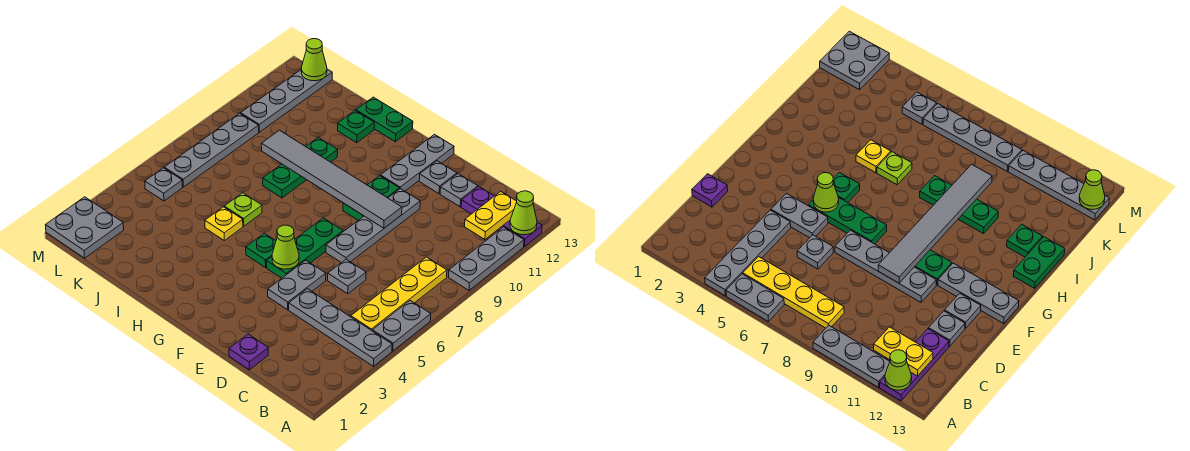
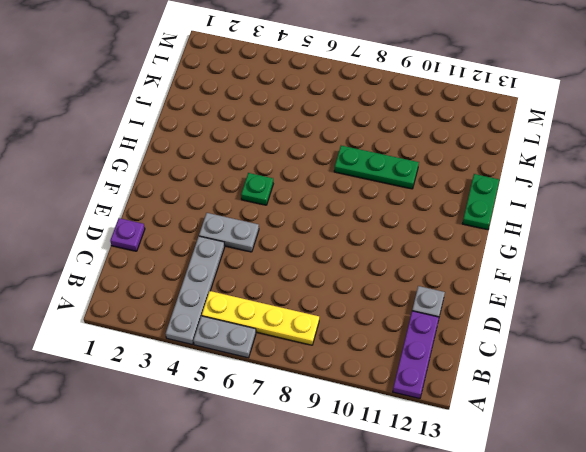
none -> grey 1x3 plate [449,227,524,290]
none -> grey 1x1 plate [328,259,366,294]
none -> grey 1x4 plate [326,189,420,263]

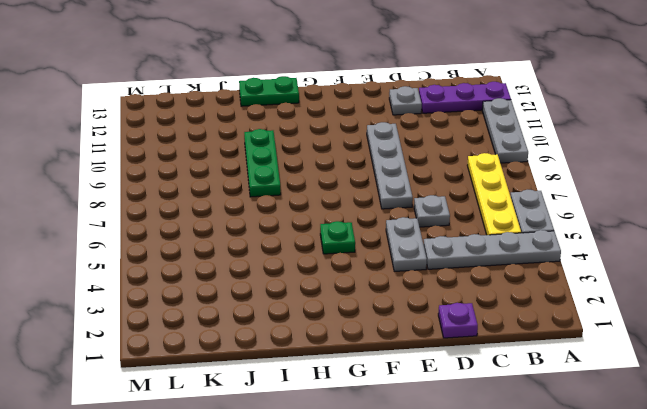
none -> grey 1x1 plate [419,161,457,194]
none -> green 1x3 plate [266,218,343,278]
none -> green 1x2 plate [343,176,399,220]

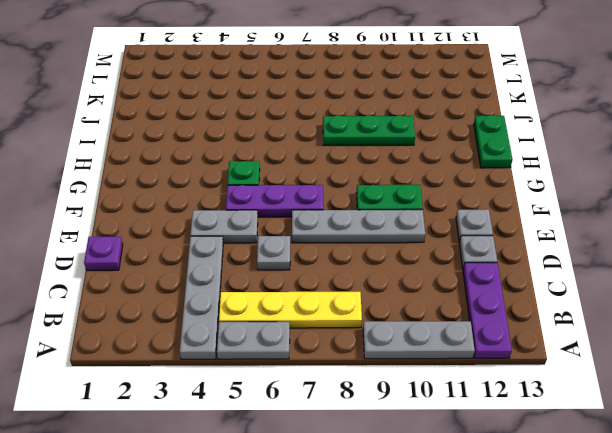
purple 1x3 plate [226,185,323,217] -> green 1x3 plate [266,218,343,278]
none -> grey 1x3 plate [380,135,454,191]
none -> yellow 1x1 plate [205,207,243,241]
none -> lime 1x1 plate [224,193,262,226]

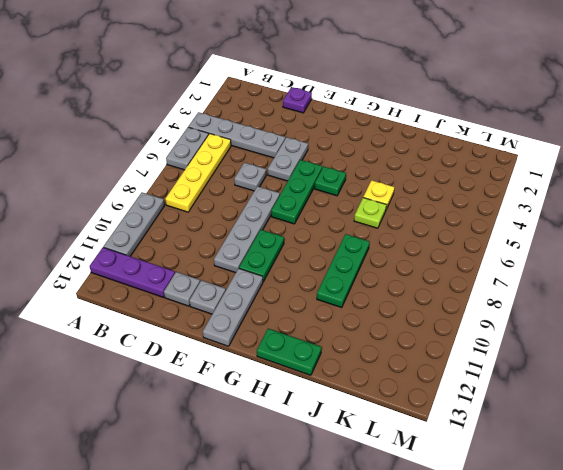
none -> green 1x1 plate [338,111,374,143]
none -> grey 2x2 plate [46,197,124,258]
none -> grey 1x1 plate [145,168,182,201]

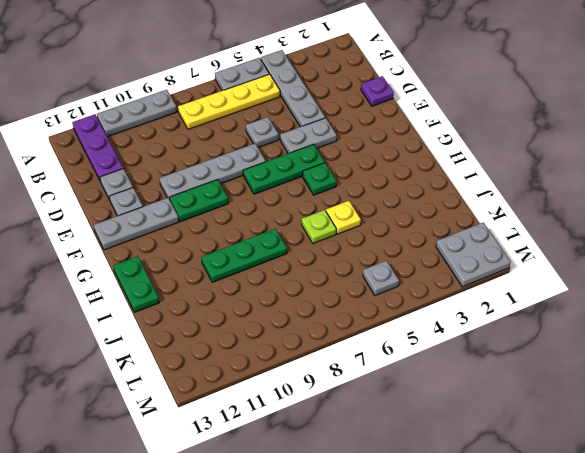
none -> green 1x1 plate [338,111,374,143]
none -> grey 1x4 plate [164,113,259,187]
none -> grey 1x4 plate [241,69,332,132]

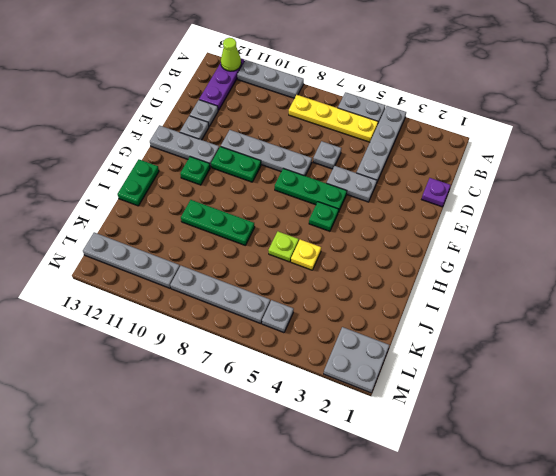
green 1x1 plate [180,157,210,185] -> green 1x1 plate moved to [338,111,374,143]
none -> yellow 1x2 plate [465,192,517,239]
none -> grey 1x6 tile [261,130,402,228]
none -> lime 1x1 cone [272,225,299,269]

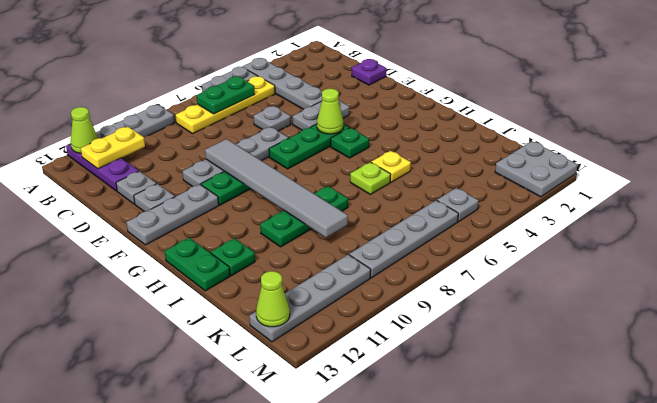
green 1x2 plate [197,76,255,114] -> none

